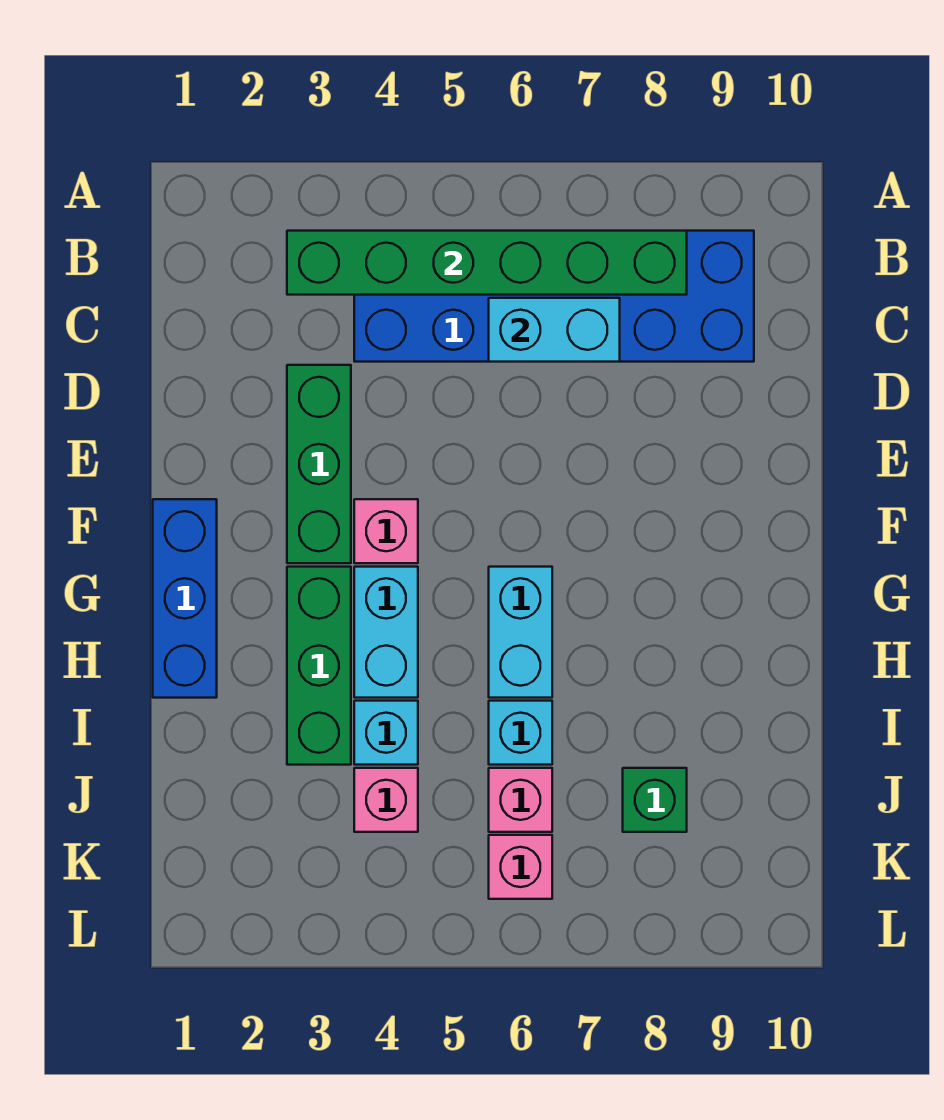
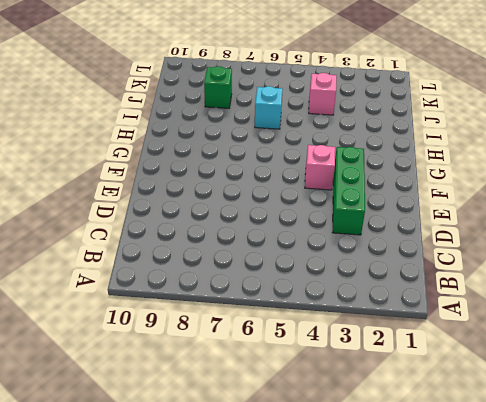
none -> blue 2x6 brick [354,231,754,362]
none -> blue 1x3 brick [153,499,217,698]
none -> green 1x3 brick [287,567,351,765]

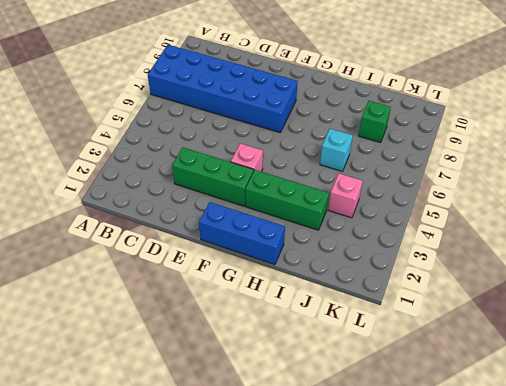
blue 2x6 brick [148,45,298,133] -> blue 2x6 brick turned to [354,231,754,362]
none -> cyan 1x2 brick [354,567,418,698]
none -> cyan 1x2 brick [489,567,552,698]
none -> cyan 1x1 brick [354,701,418,765]

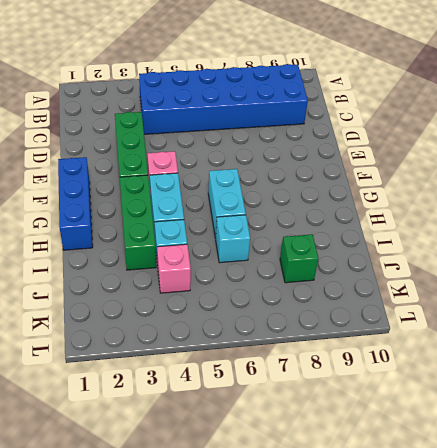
none -> pink 1x1 brick [489,768,552,832]
none -> pink 1x1 brick [489,835,552,899]
none -> green 1x6 brick [287,231,687,295]

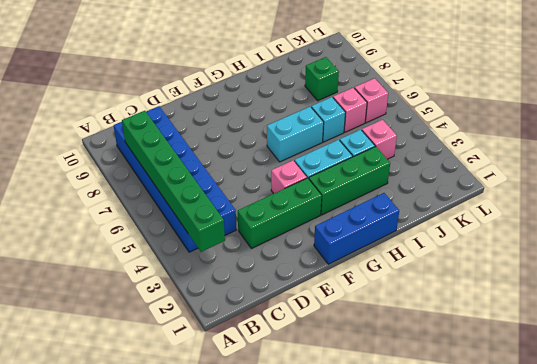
none -> cyan 1x2 brick [489,298,620,362]

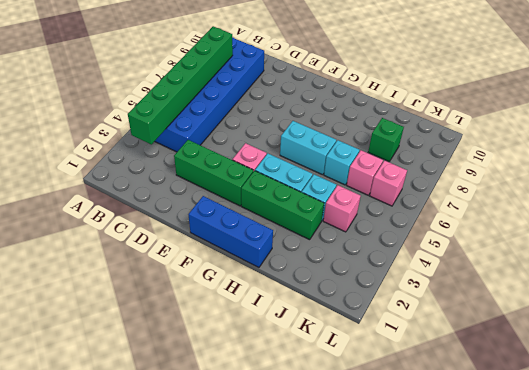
none -> cyan 1x2 brick [489,298,620,362]

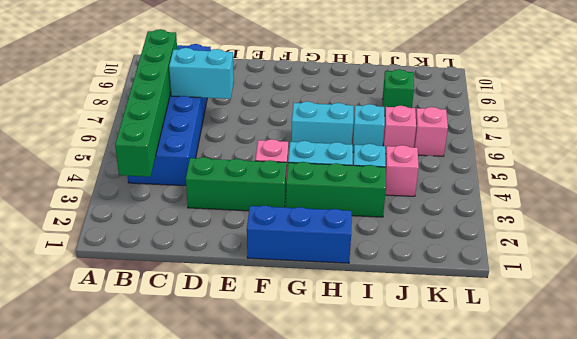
cyan 1x2 brick [169,48,234,99] -> cyan 1x2 brick turned to [489,298,620,362]

